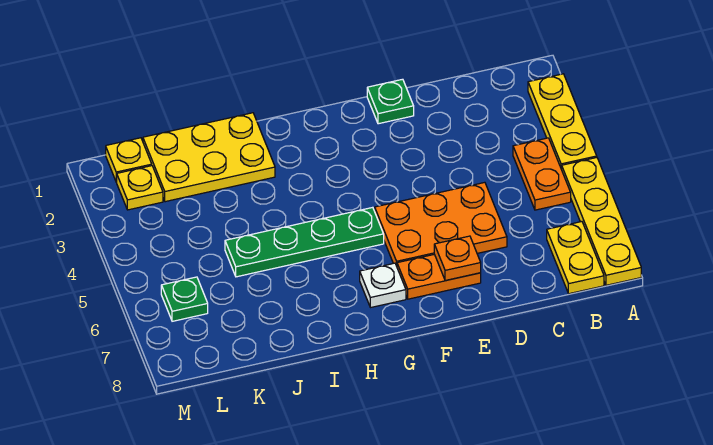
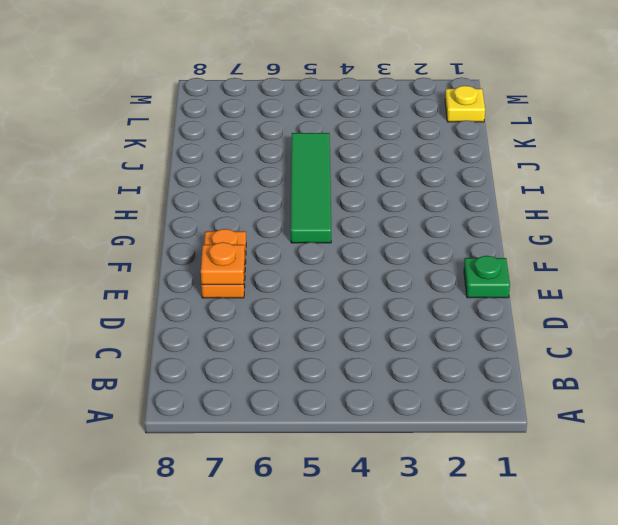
green 1x4 tile [291,133,331,243] -> green 1x4 plate [225,207,384,277]
none -> yellow 1x3 plate [528,74,597,169]
none -> yellow 1x4 plate [562,158,641,285]
none -> orange 1x2 plate [513,138,571,210]

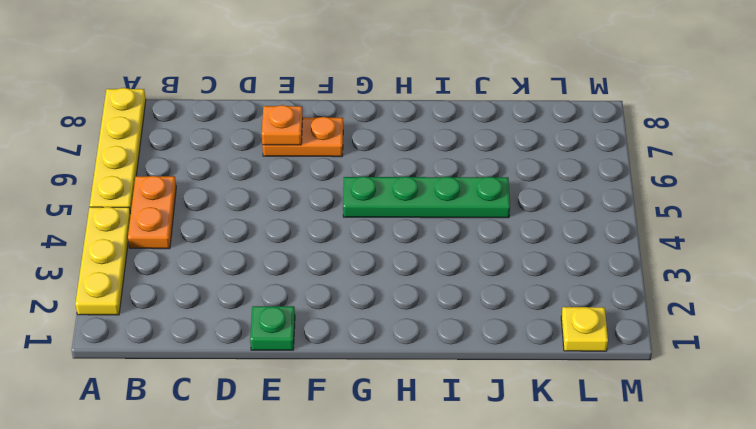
none -> yellow 1x2 plate [547,222,604,294]
none -> orange 2x3 plate [375,182,507,266]
none -> white 1x1 plate [360,263,406,308]

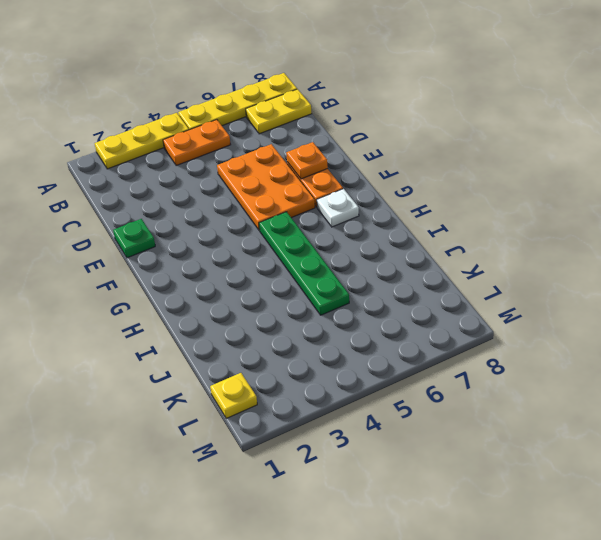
none -> yellow 2x3 plate [143,113,275,202]
none -> yellow 1x1 plate [117,166,163,210]
none -> green 1x1 plate [161,277,208,321]

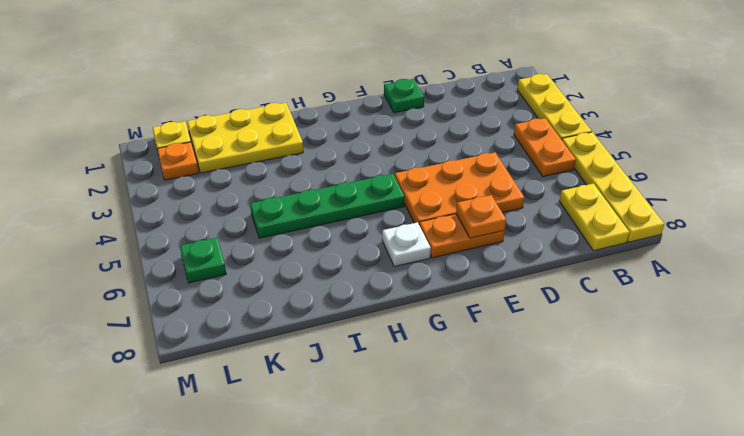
orange 1x1 plate [157,142,199,180] -> yellow 1x1 plate [117,166,163,210]

